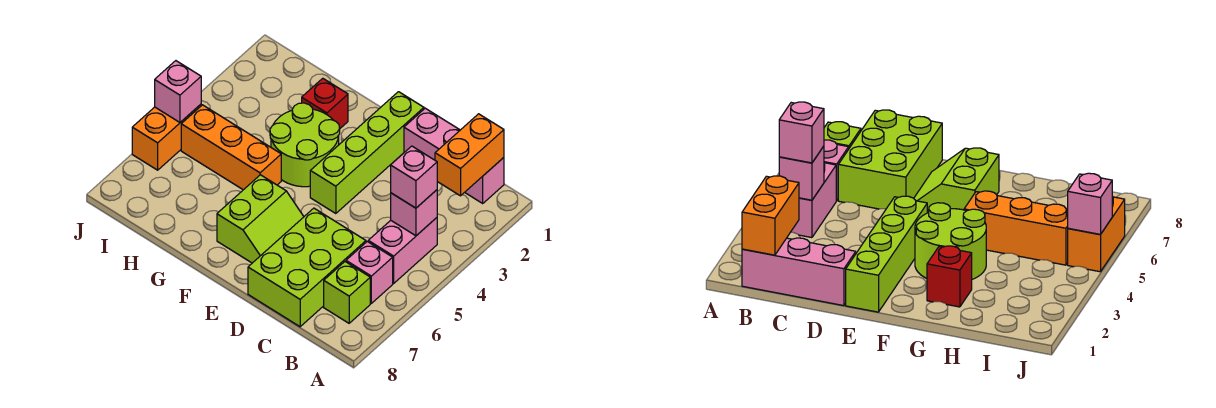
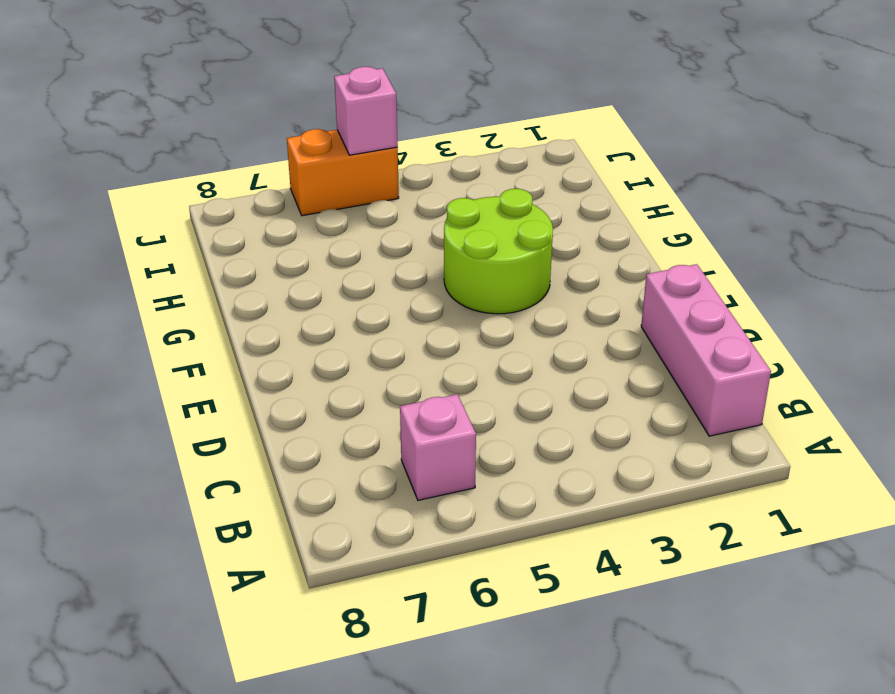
none -> pink 1x2 brick [368,218,437,283]
none -> lime 1x1 brick [324,262,370,323]
none -> lime 2x3 brick [248,208,366,327]

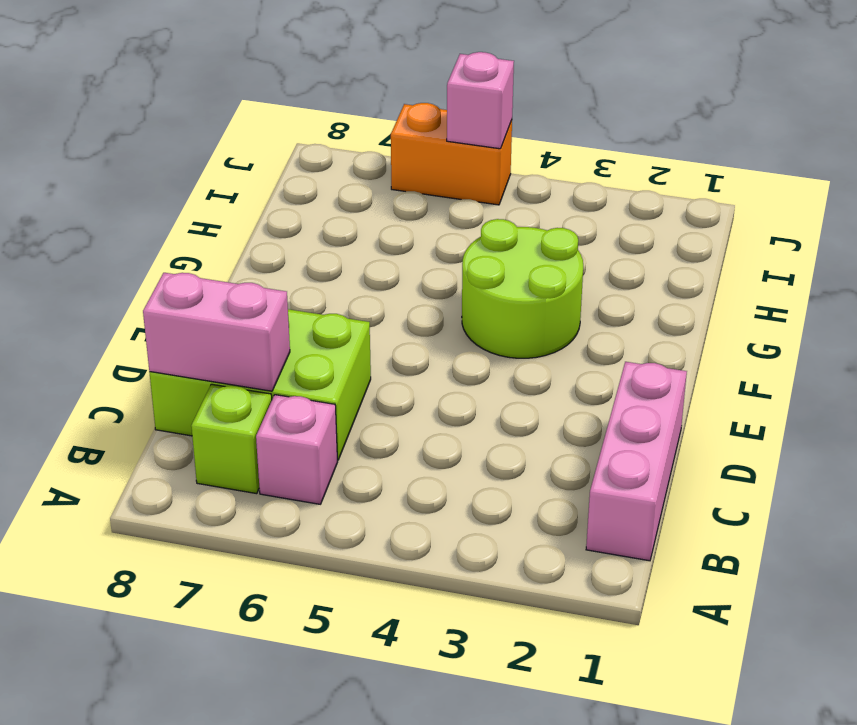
pink 1x2 brick [143,273,290,391] -> pink 1x2 brick moved to [368,218,437,283]
none -> lime 1x4 brick [310,92,424,214]
none -> lime 2x2 slope [217,175,304,263]
none -> red 1x1 brick [302,78,348,128]

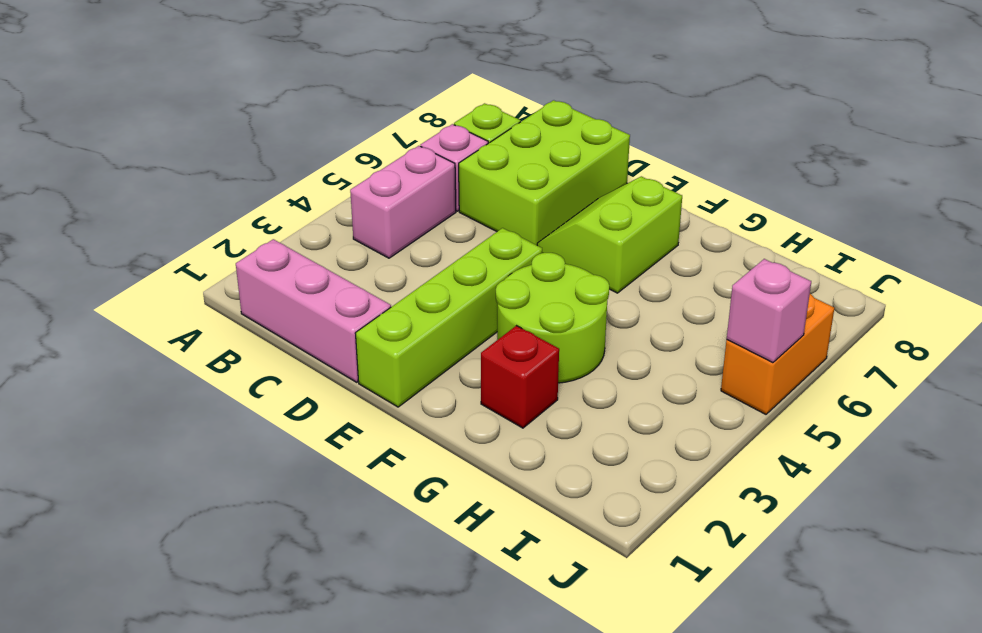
none -> orange 1x3 brick [181,105,281,190]
none -> orange 1x2 brick [435,114,504,196]
none -> pink 1x1 brick [391,190,437,236]

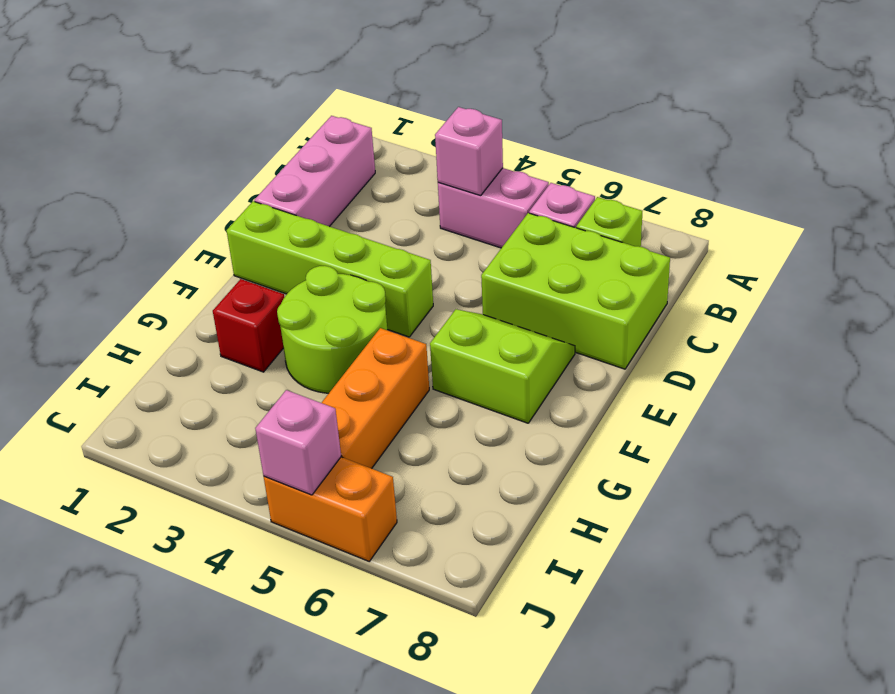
none -> orange 1x2 brick [435,114,504,196]
none -> pink 1x1 brick [391,146,437,208]

